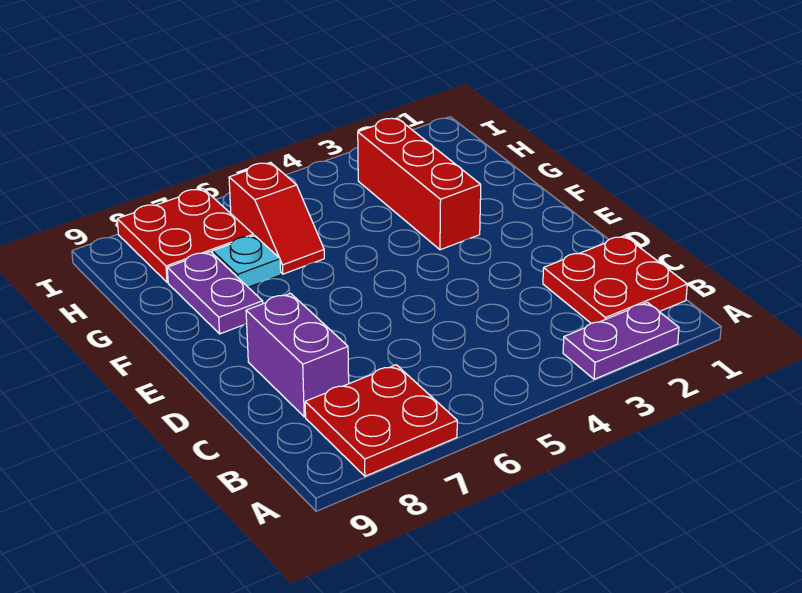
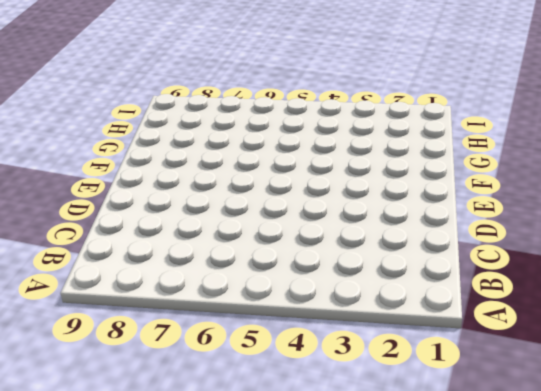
none -> purple 1x2 plate [563,302,679,379]
none -> red 2x2 plate [305,365,457,476]

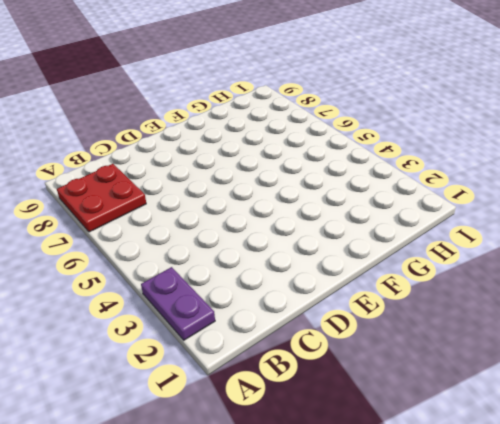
none -> red 2x2 plate [543,236,687,323]
none -> purple 1x2 brick [246,293,349,417]

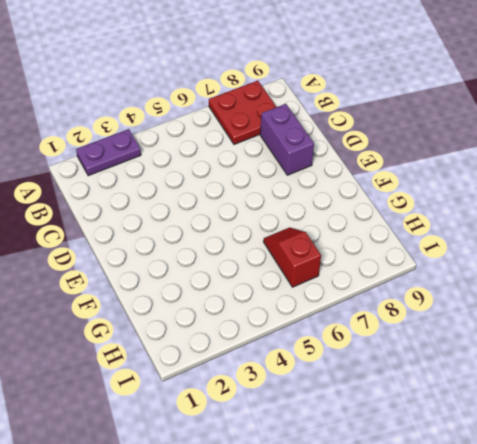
none -> red 2x2 plate [543,236,687,323]
none -> red 1x3 brick [358,118,481,250]

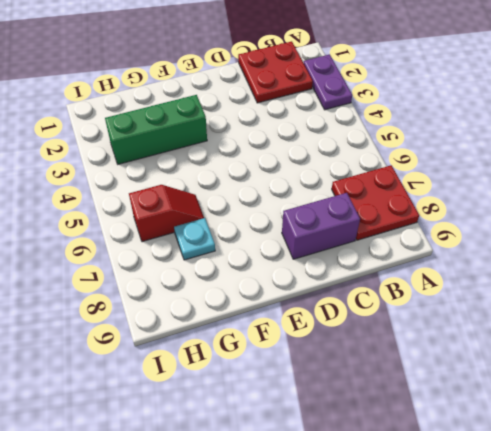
green 1x3 brick [105,95,207,164] -> red 1x3 brick [358,118,481,250]
none -> purple 1x2 plate [167,252,263,334]
none -> red 2x2 plate [117,189,253,282]

